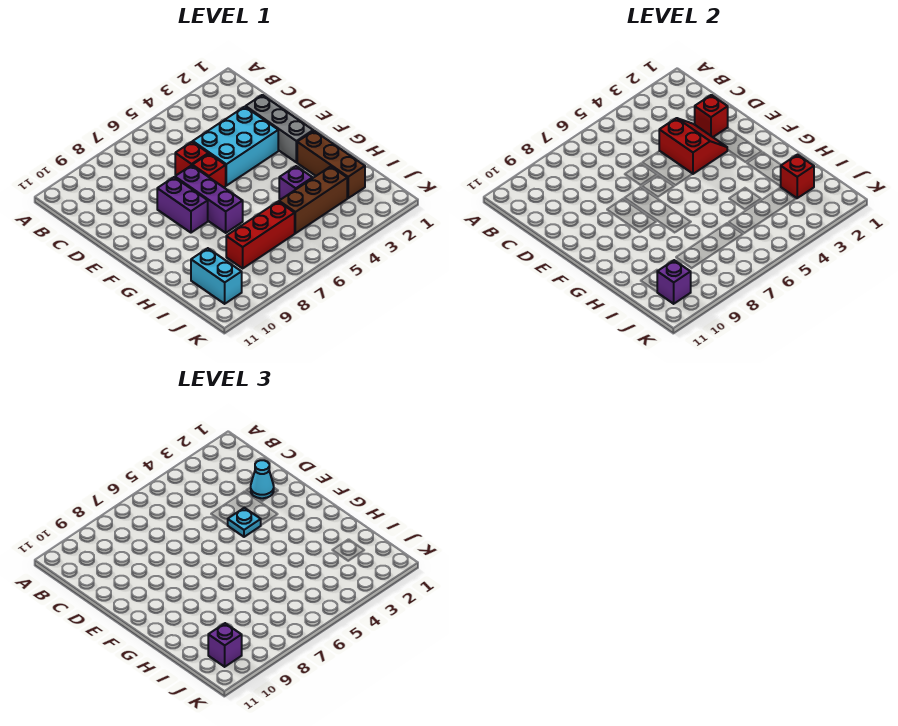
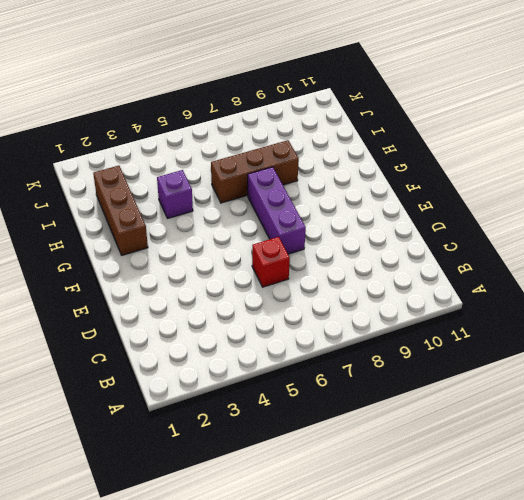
brown 1x3 brick [211,140,299,203] -> brown 1x3 brick moved to [279,166,347,233]
none -> grey 1x3 brick [246,95,313,162]
none -> cyan 2x3 brick [193,107,278,186]
none -> red 1x1 brick [192,154,226,187]

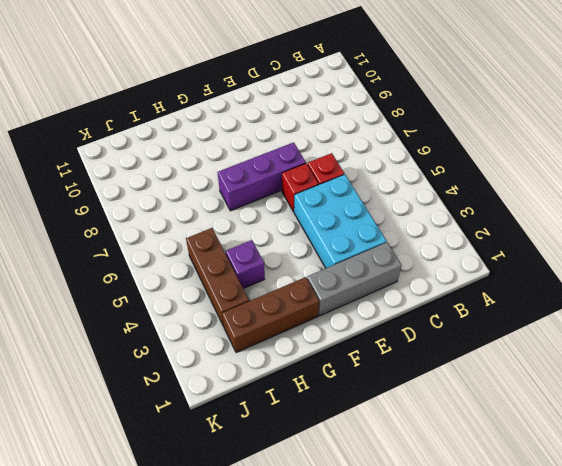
none -> purple 1x2 brick [157,177,208,233]
none -> red 1x3 brick [226,202,295,268]
none -> cyan 1x2 brick [191,248,242,304]

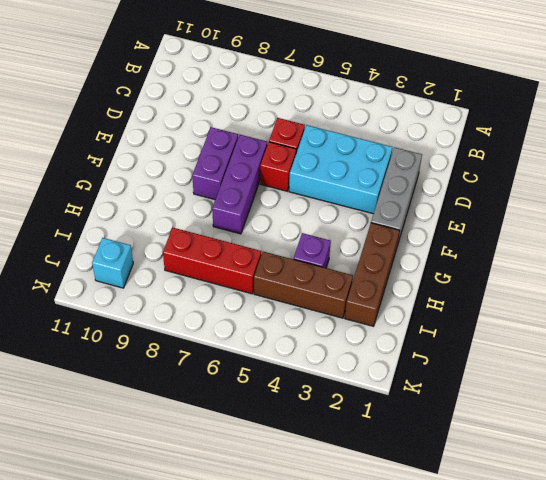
cyan 1x1 brick [92,238,133,288] -> cyan 1x2 brick [191,248,242,304]
none -> red 1x1 brick [695,95,728,137]
none -> red 2x2 slope [659,118,727,174]
none -> red 1x1 brick [780,155,814,198]

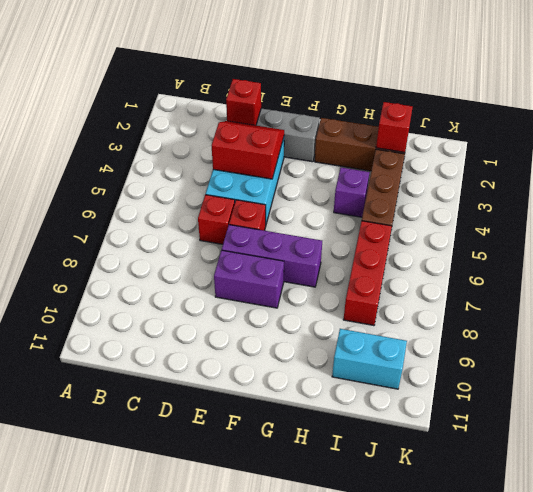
none -> purple 1x1 brick [657,260,691,304]
none -> cyan 1x1 cone [251,460,274,498]
none -> cyan 1x1 plate [228,508,261,537]

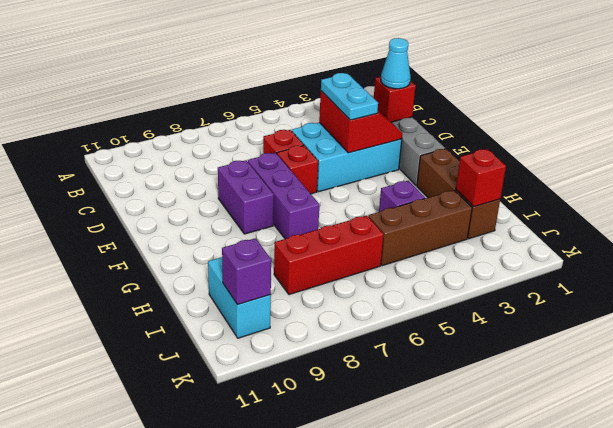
cyan 1x2 plate [321,73,378,120] -> cyan 1x1 plate [228,508,261,537]
none -> purple 1x1 brick [208,623,242,667]

